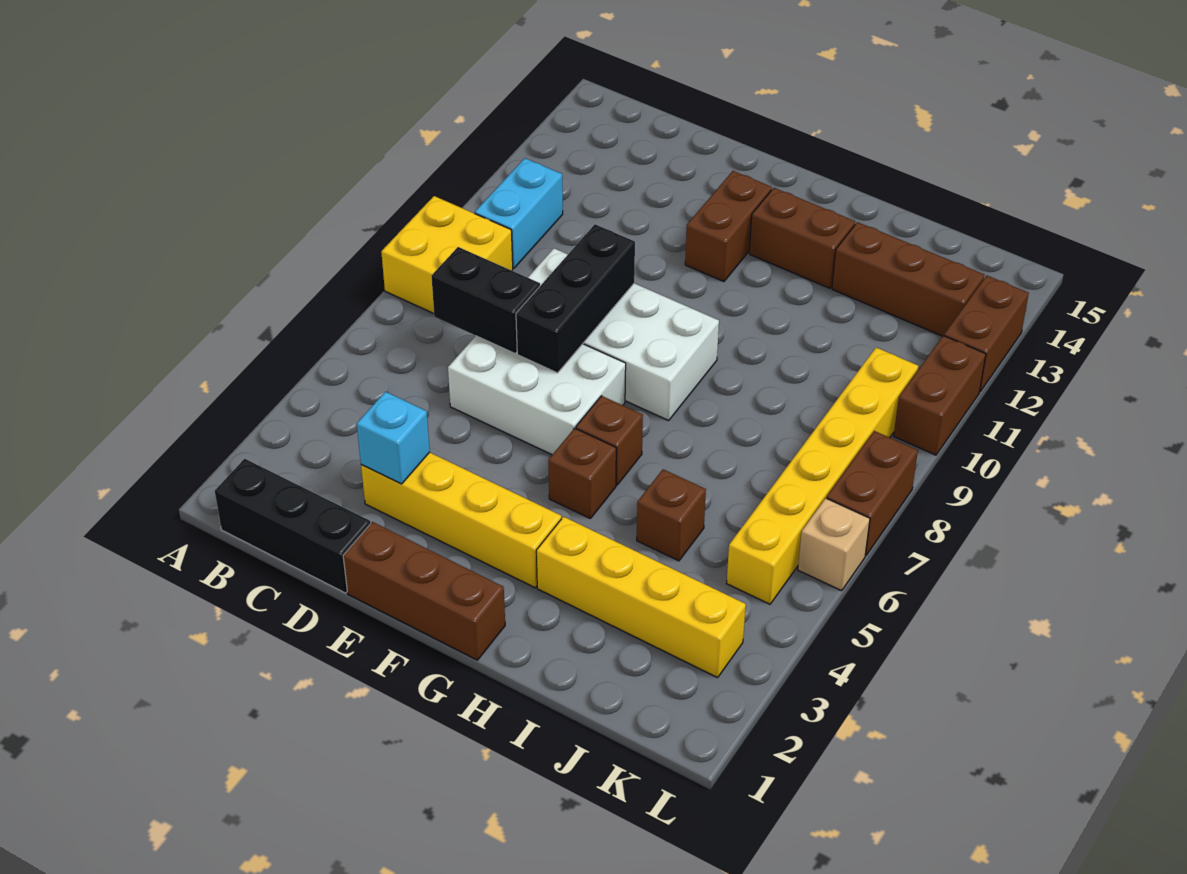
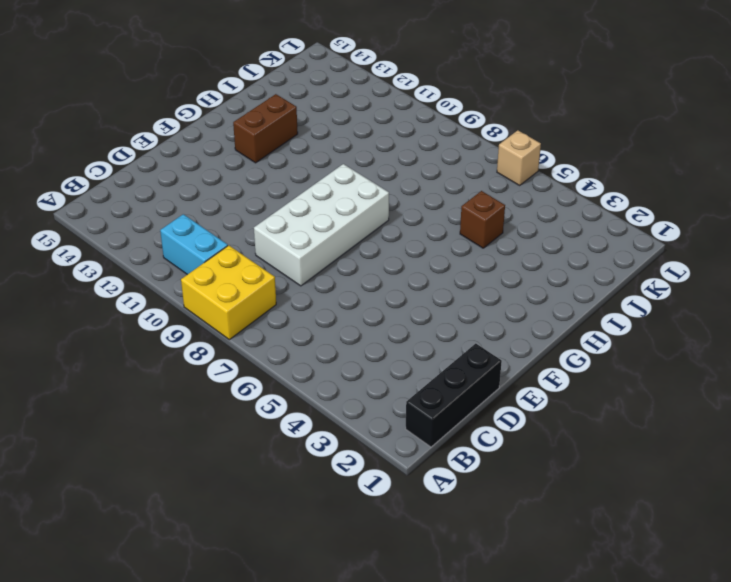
none -> yellow 1x4 brick [361,452,561,588]
none -> white 2x3 brick [448,336,626,455]
none -> brown 1x3 brick [343,522,505,660]

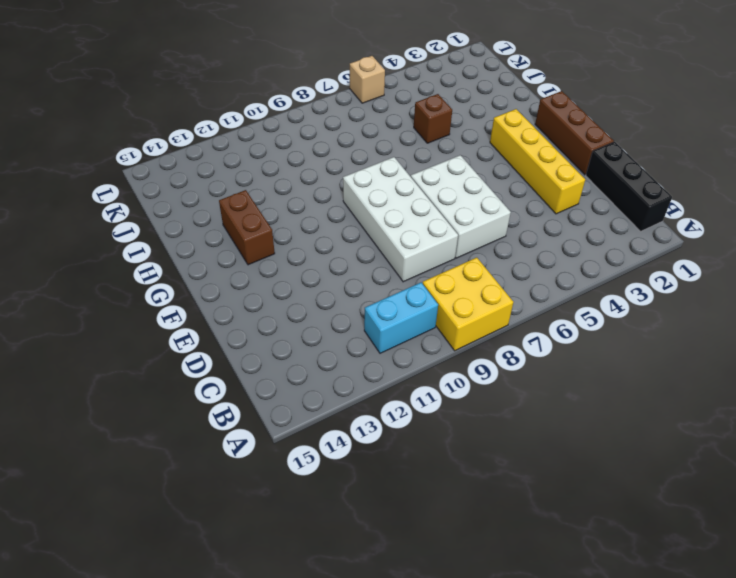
none -> brown 1x2 brick [685,171,772,282]
none -> brown 1x1 brick [548,428,616,519]
none -> brown 1x1 brick [576,396,643,485]

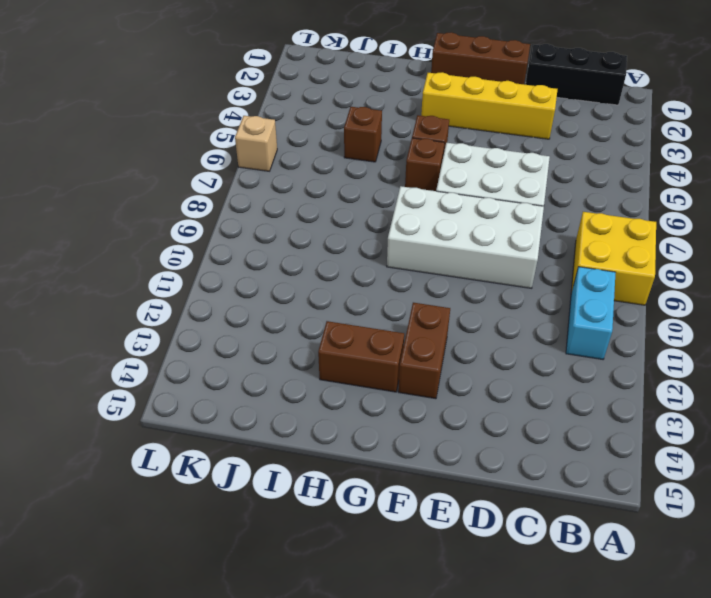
none -> yellow 1x4 brick [536,517,746,678]
none -> brown 1x3 brick [832,222,984,336]
none -> yellow 1x6 brick [727,348,918,604]

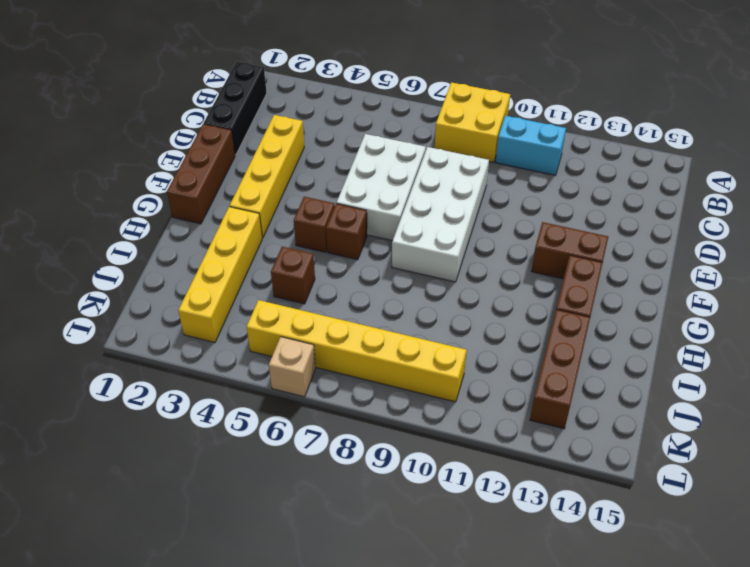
none -> brown 1x2 brick [827,431,918,556]
none -> brown 1x2 brick [894,336,986,455]
none -> brown 1x2 brick [944,276,1029,391]

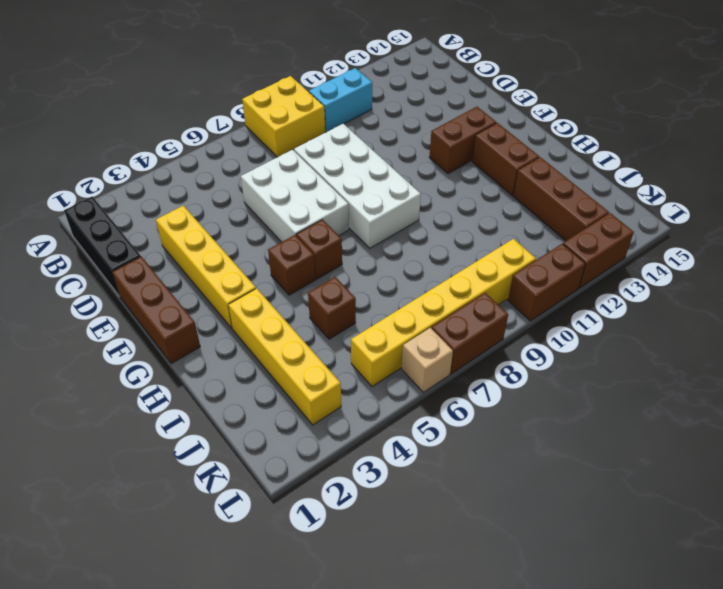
none -> black 1x2 brick [432,247,540,353]
none -> cyan 1x1 brick [357,392,430,484]
none -> black 1x3 brick [516,224,635,373]

